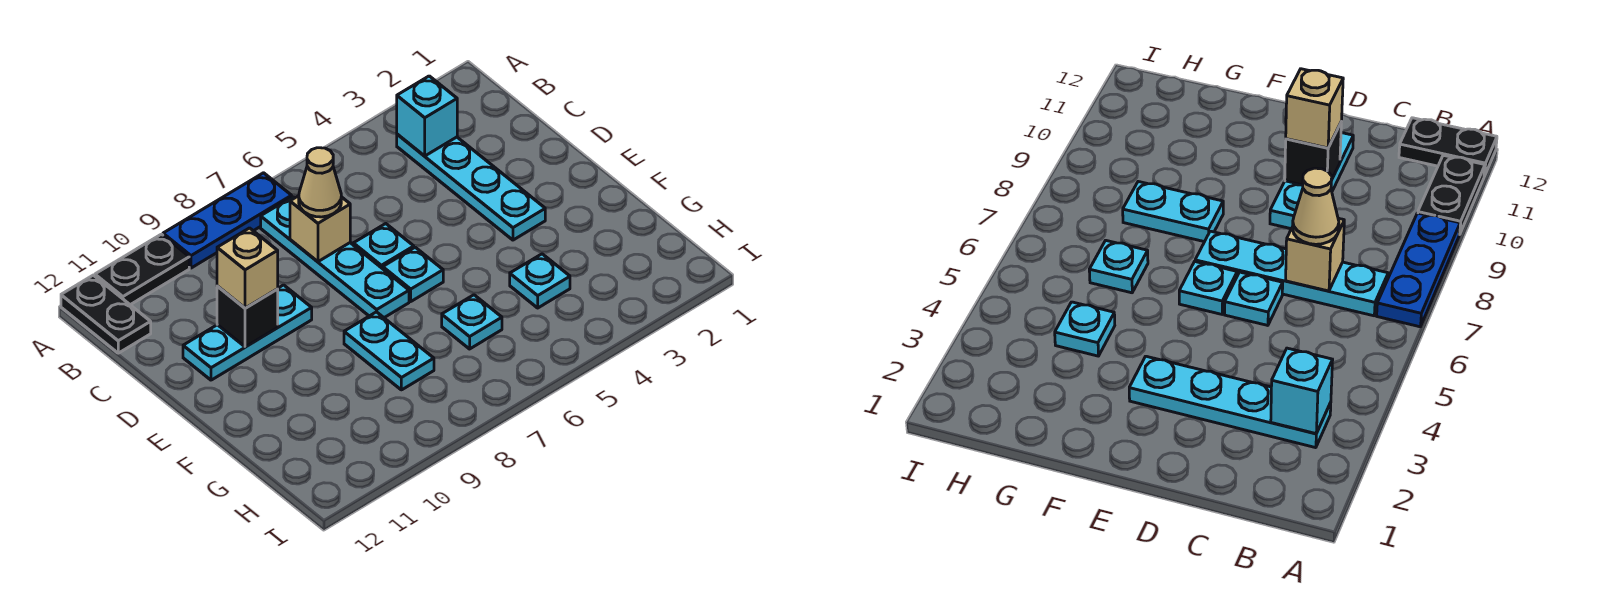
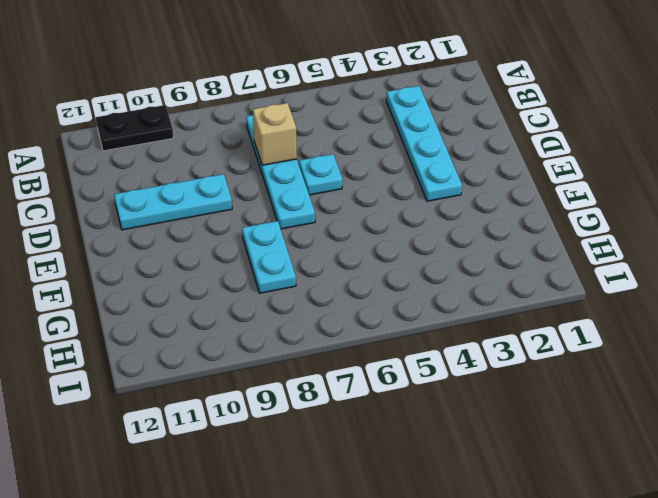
none -> blue 1x3 plate [163,173,292,268]
none -> black 1x2 plate [61,275,151,353]
none -> cyan 1x1 plate [383,247,443,301]

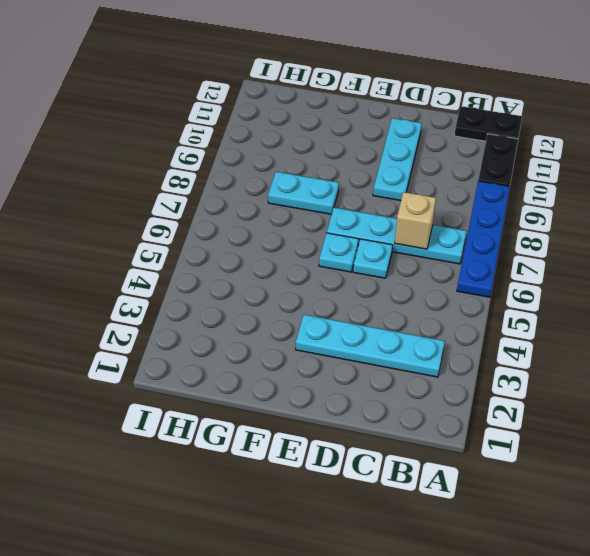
blue 1x4 plate [457,181,510,297] -> blue 1x3 plate [163,173,292,268]
none -> cyan 1x1 plate [510,254,570,308]
none -> cyan 1x1 plate [442,295,502,349]
none -> cyan 1x1 brick [397,76,457,156]

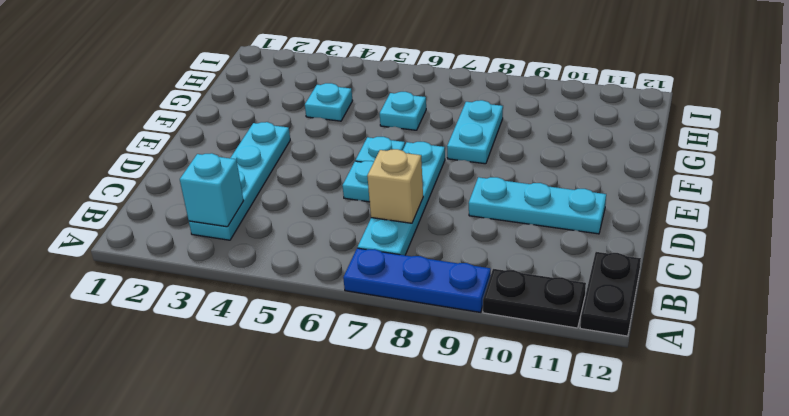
none -> black 1x1 brick [217,286,278,347]
none -> tan 1x1 cone [299,148,341,217]
none -> tan 1x1 brick [217,228,278,308]

